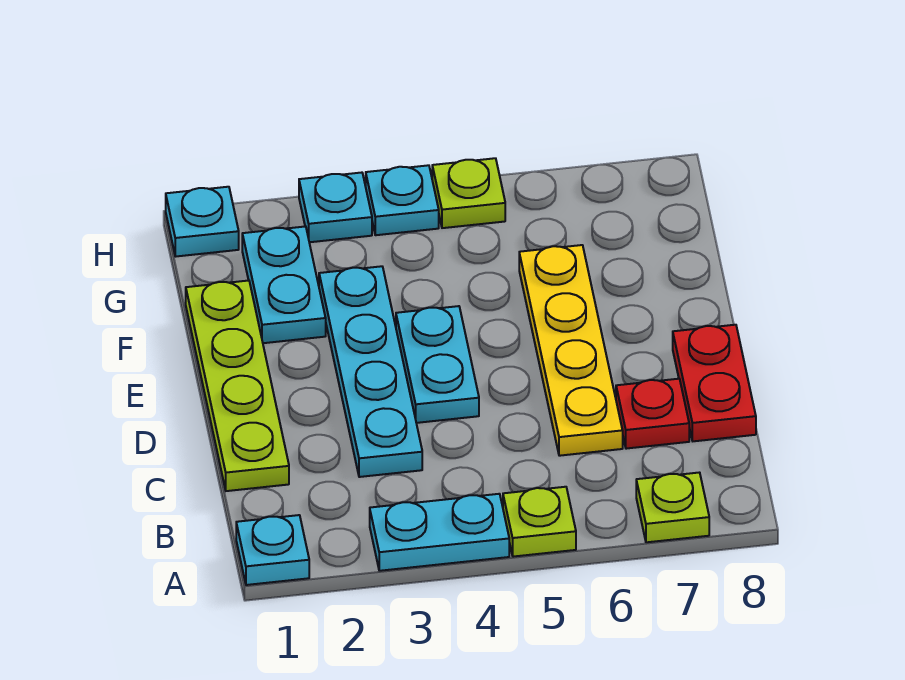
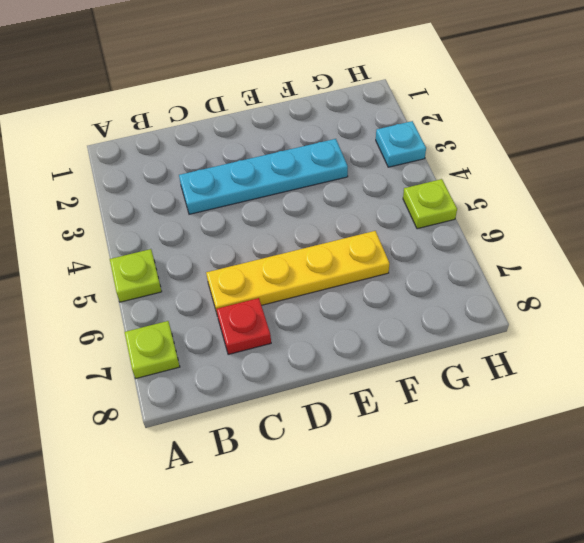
none -> cyan 1x1 plate [236,515,309,585]
none -> cyan 1x2 plate [370,494,509,571]
none -> lime 1x4 plate [186,281,289,491]

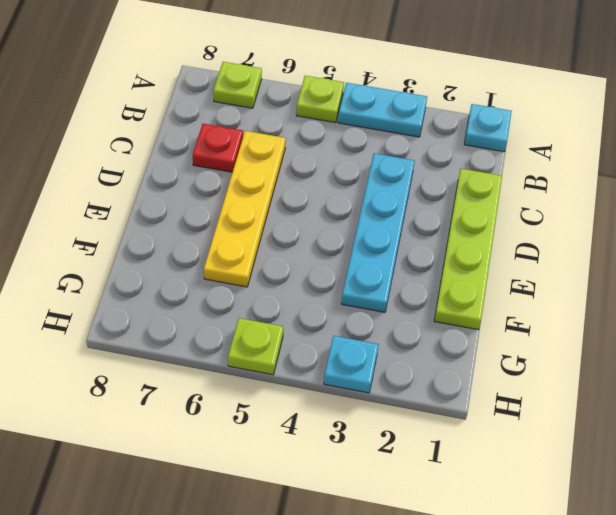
none -> red 1x2 plate [673,325,756,441]
none -> cyan 1x2 plate [396,306,479,423]
none -> cyan 1x2 plate [242,226,326,343]

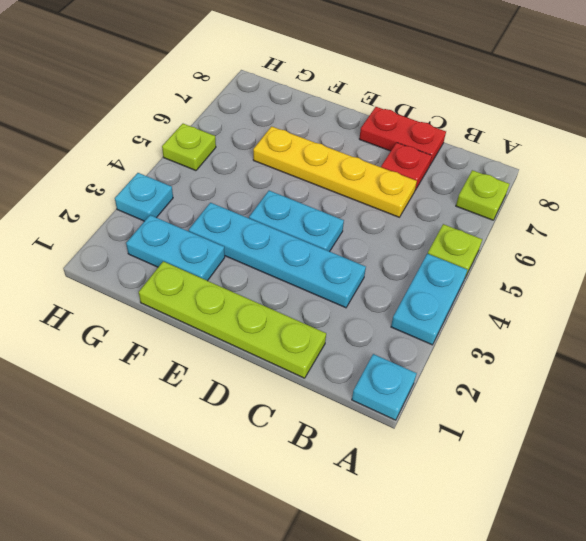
none -> cyan 1x1 plate [166,187,239,257]
none -> cyan 1x1 plate [366,165,439,235]

